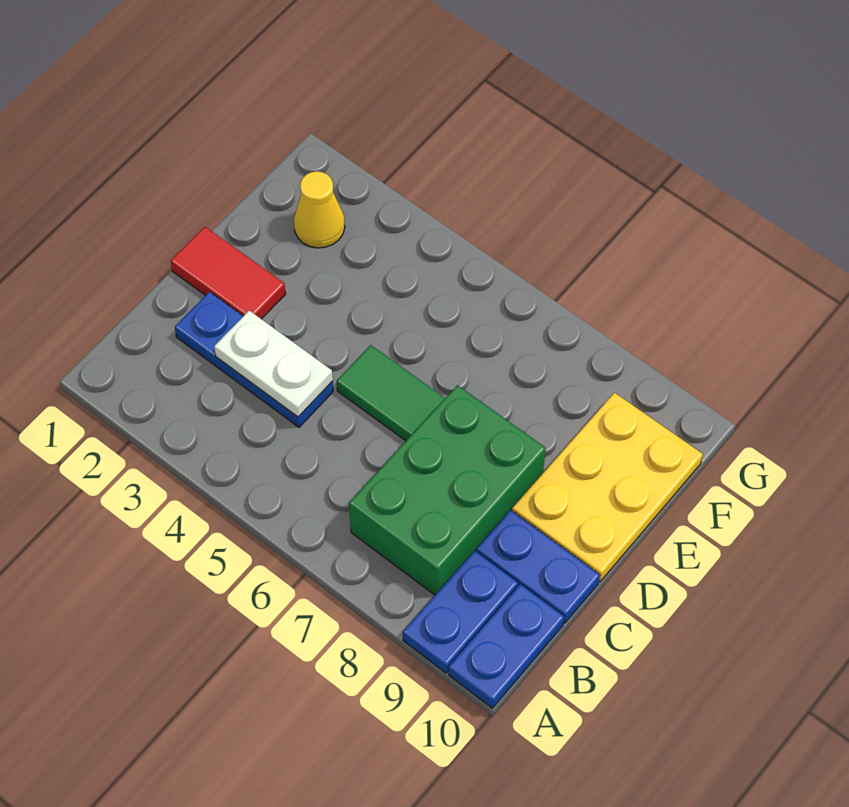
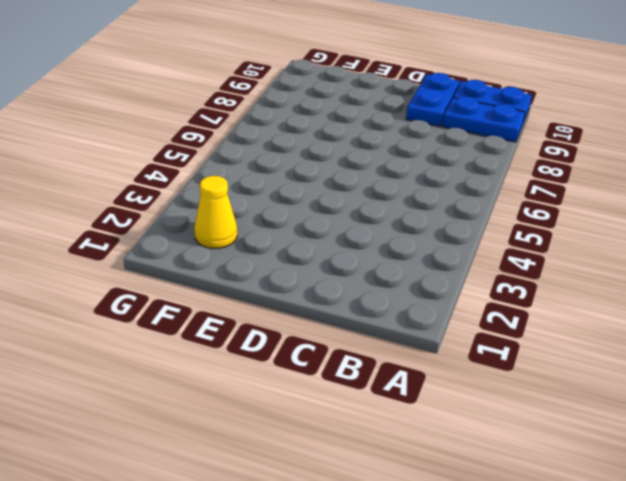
none -> green 2x3 brick [349,385,546,595]
none -> blue 1x3 plate [175,292,333,427]

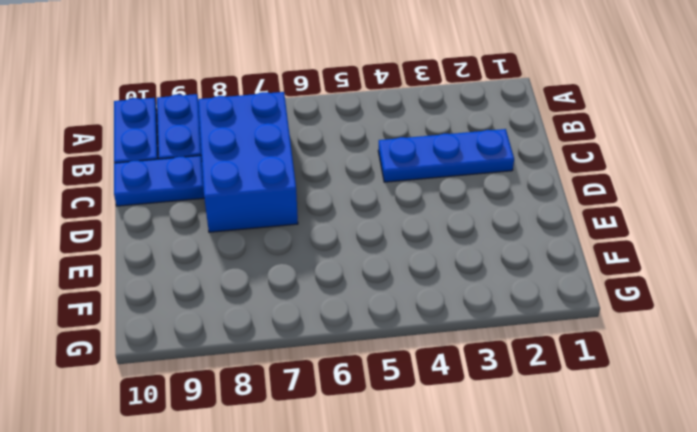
blue 2x3 brick [198,92,298,232] -> green 2x3 brick [349,385,546,595]
none -> red 1x2 tile [171,227,286,319]
none -> green 1x2 tile [337,345,445,441]

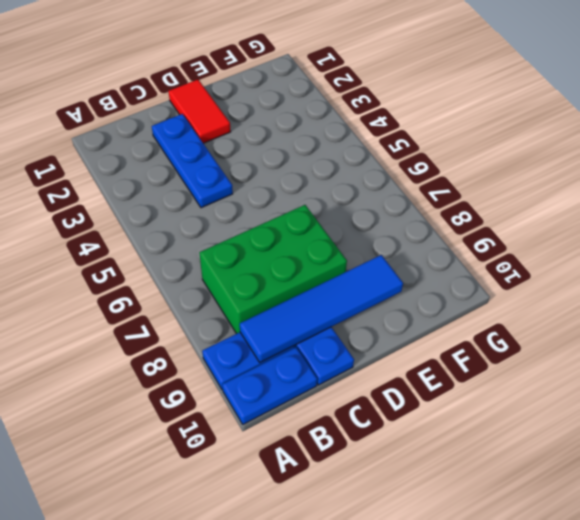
blue 1x4 tile [240,255,403,363] -> none
none -> green 1x2 tile [337,345,445,441]
none -> yellow 2x3 plate [512,393,703,582]

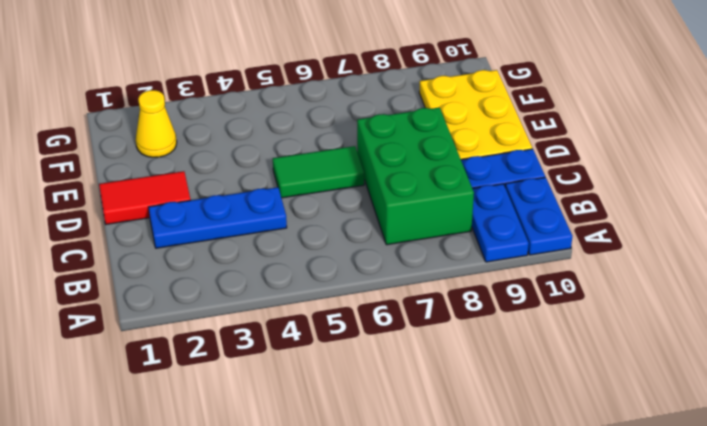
none -> white 1x2 plate [214,311,333,417]

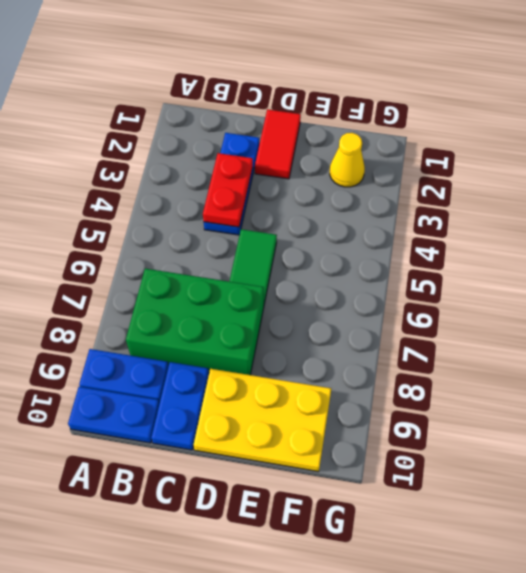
red 1x2 plate [203,153,253,227] -> white 1x2 plate [214,311,333,417]

